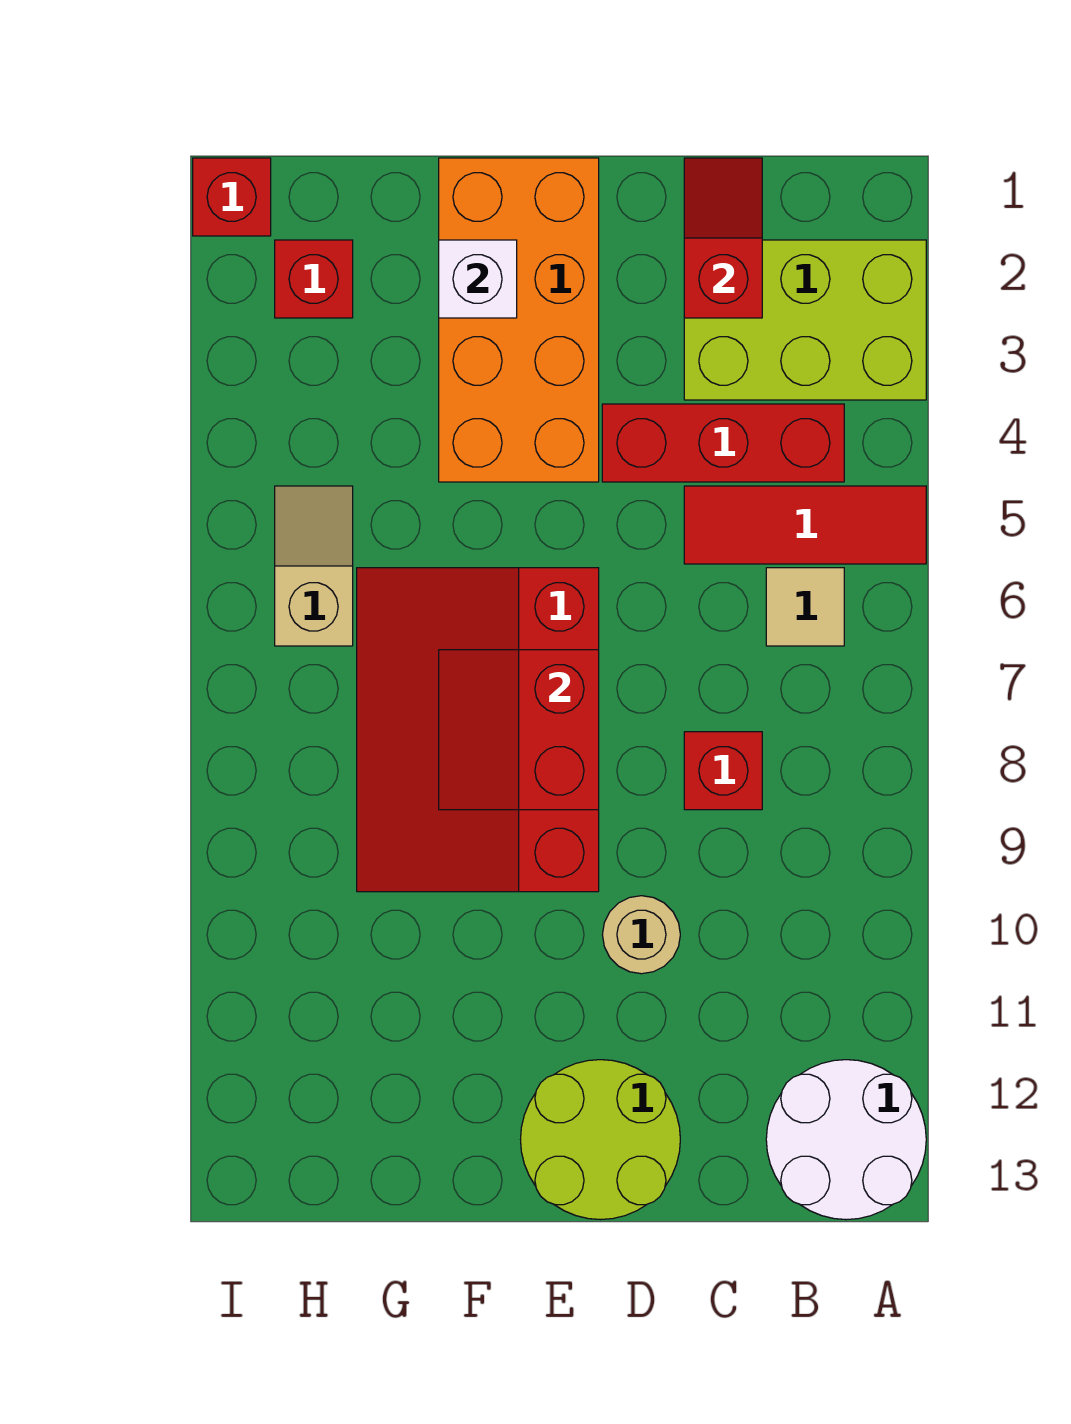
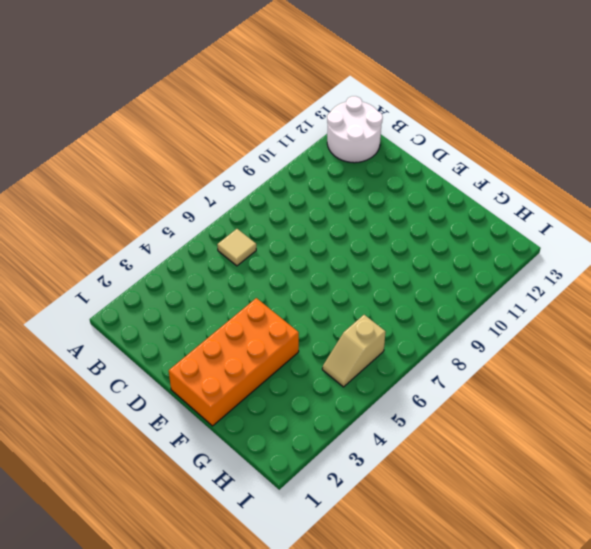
none -> lime 2x3 brick [684,240,926,400]
none -> red 1x3 tile [684,486,926,564]
none -> red 1x3 brick [602,404,844,482]

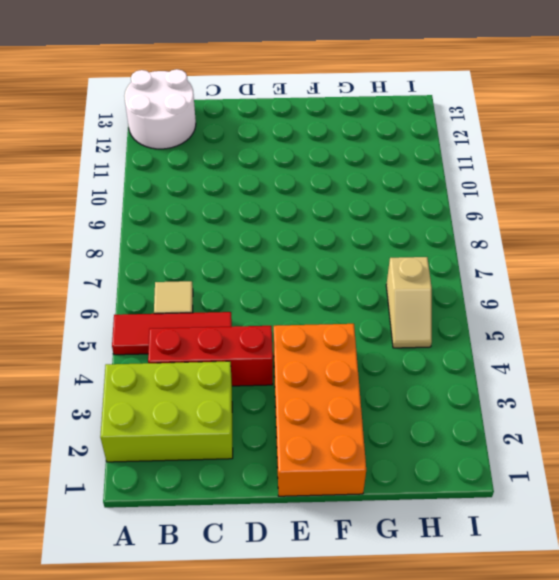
none -> red 1x1 brick [684,732,762,810]
none -> tan 1x1 round brick [602,896,680,974]
none -> lime 2x2 round brick [521,1060,680,1220]

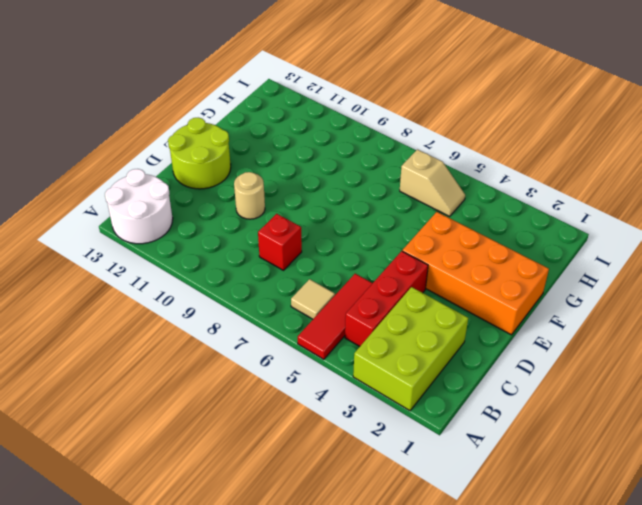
none -> red 3x4 slope [357,568,599,892]
none -> red 1x1 brick [275,240,353,318]
none -> red 1x1 brick [193,158,271,236]

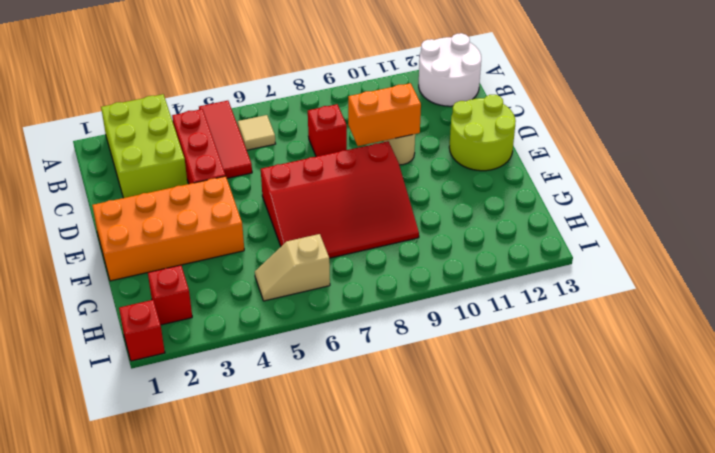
orange 1x2 brick [348,83,421,146] -> none
none -> red 1x2 slope [684,158,762,318]
none -> red 2x2 slope [439,650,599,810]
none -> white 1x1 brick [439,240,517,318]

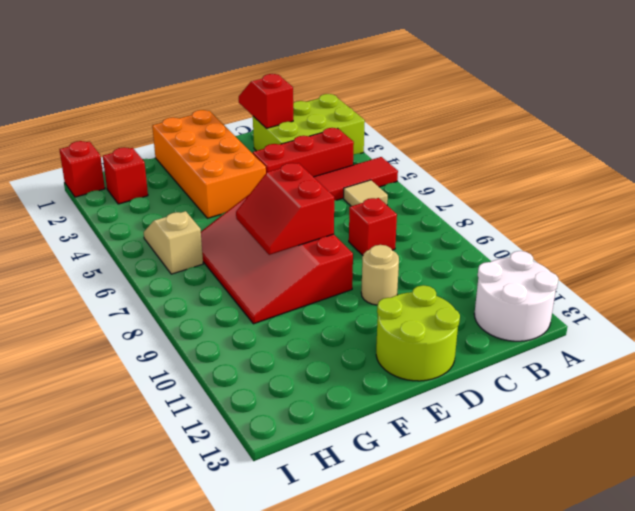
none -> white 1x1 brick [439,240,517,318]

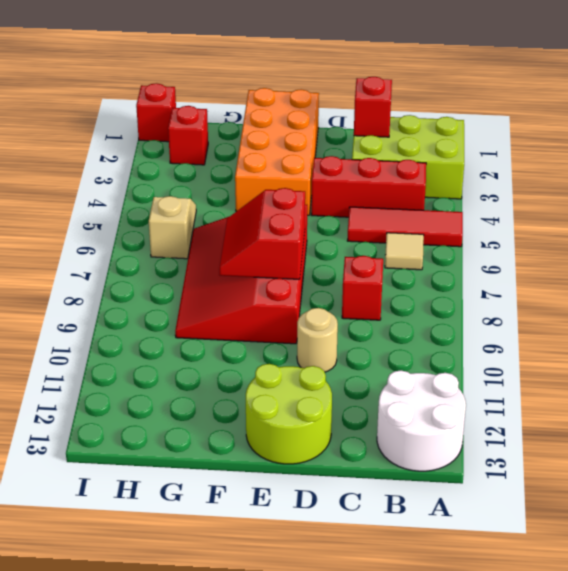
none -> white 1x1 brick [439,240,517,318]

